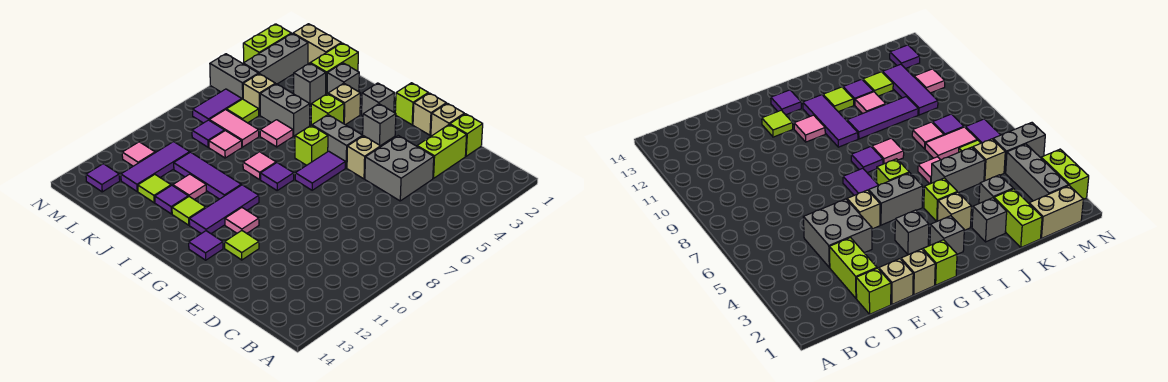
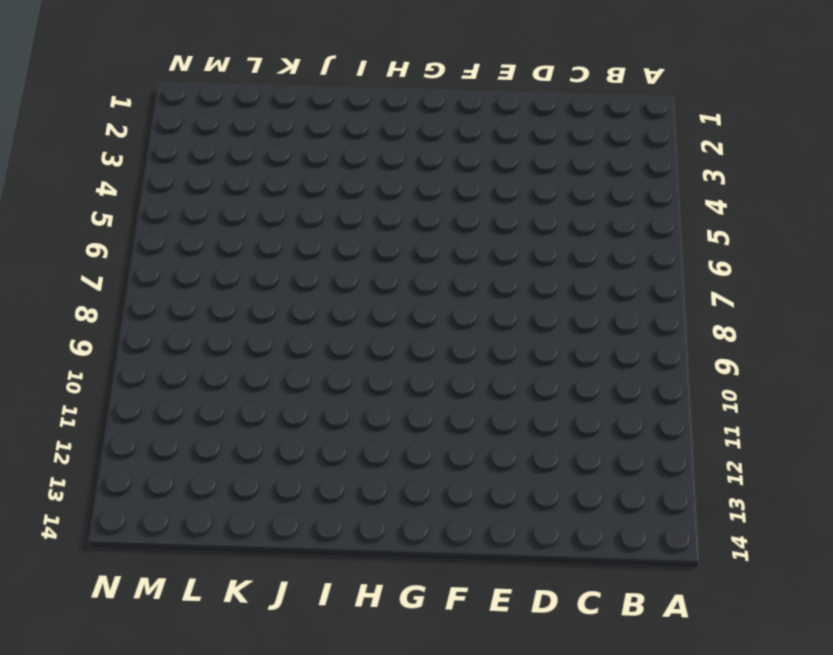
none -> lime 1x1 brick [450,114,483,156]
none -> lime 1x2 brick [417,125,467,178]
none -> grey 2x2 brick [365,136,434,201]
none -> tan 1x1 brick [431,103,464,136]

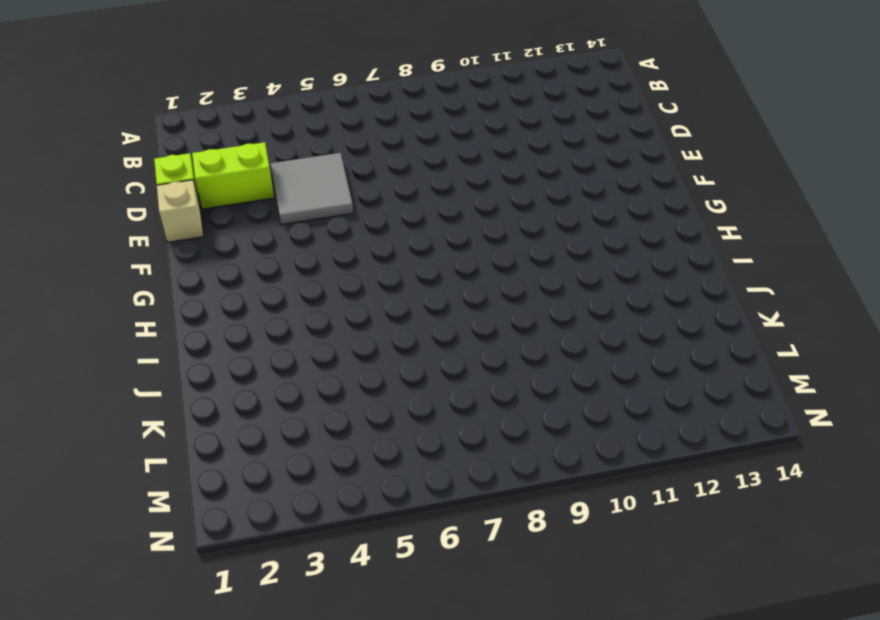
grey 2x2 tile [270,153,353,225] -> grey 2x2 brick [365,136,434,201]
none -> tan 1x1 brick [413,93,446,135]
none -> tan 1x1 brick [347,136,381,179]
none -> lime 1x1 tile [225,231,259,260]
none -> lime 1x1 brick [395,83,428,125]

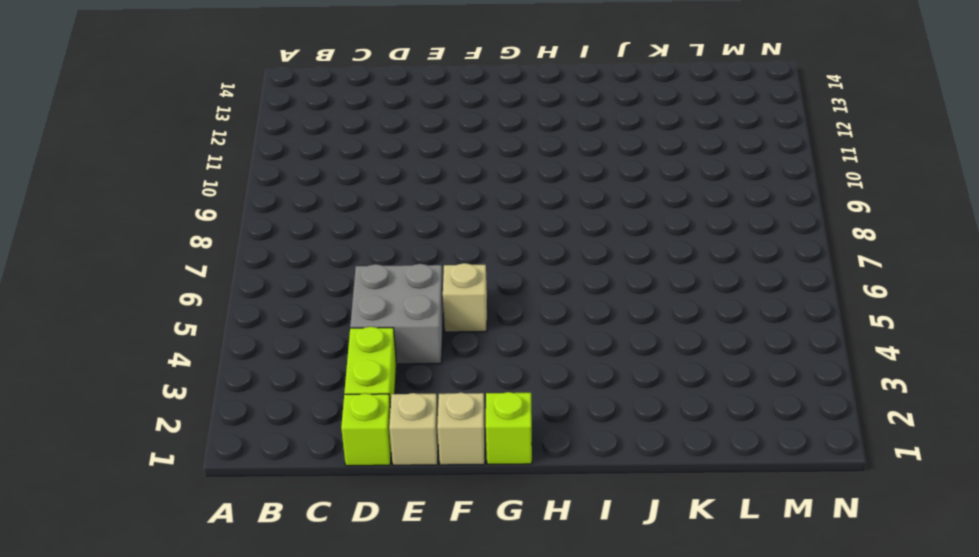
none -> lime 1x1 tile [225,231,259,260]
none -> grey 1x1 brick [363,104,396,146]
none -> grey 1x2 brick [312,115,363,168]
none -> purple 1x2 tile [295,151,345,190]

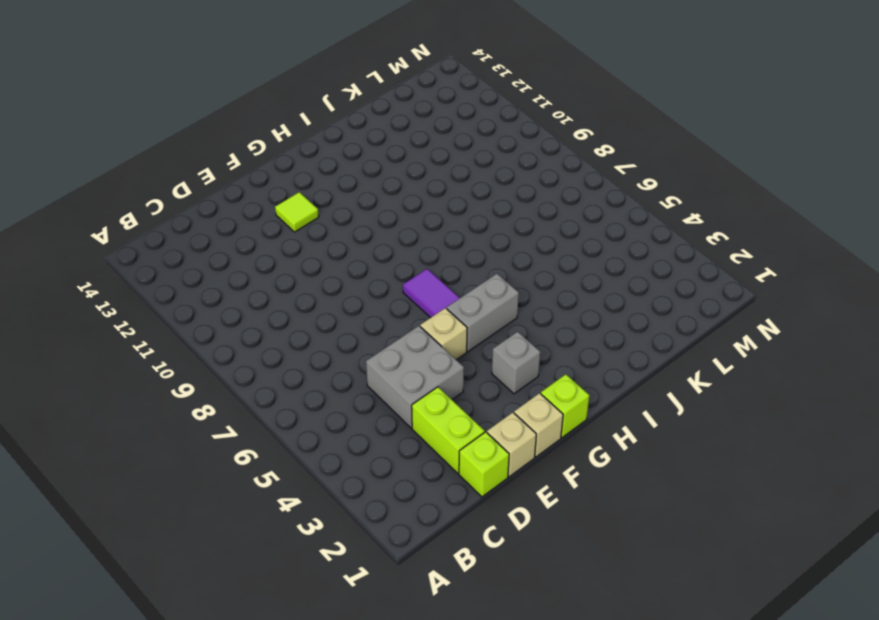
none -> pink 1x1 tile [225,208,259,233]
none -> purple 1x1 tile [189,231,223,260]
none -> grey 1x1 brick [362,83,394,116]
none -> lime 1x1 brick [295,125,328,165]

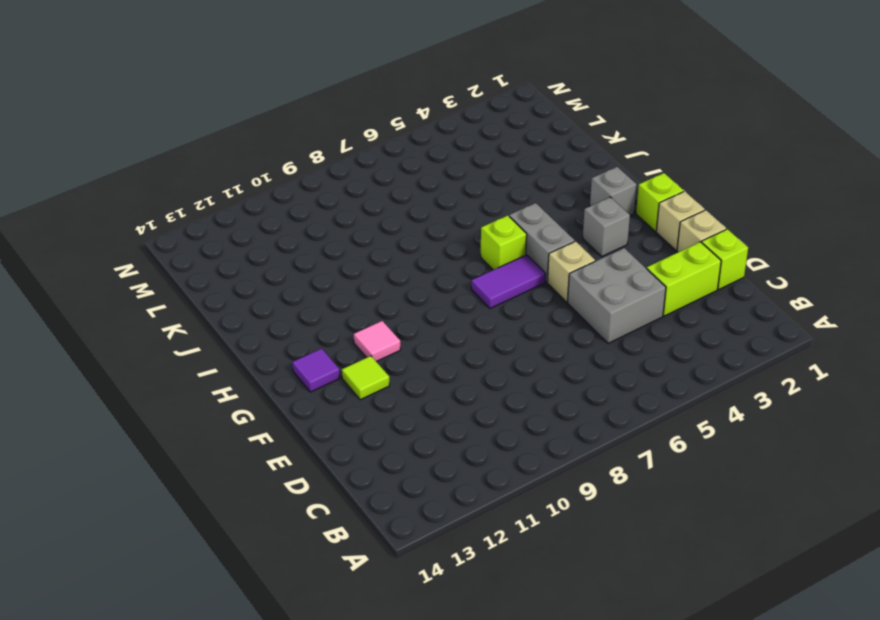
none -> purple 1x1 tile [260,163,294,190]
none -> purple 1x3 tile [189,185,259,234]
none -> tan 1x1 brick [328,83,360,125]
none -> lime 1x1 brick [311,94,344,125]

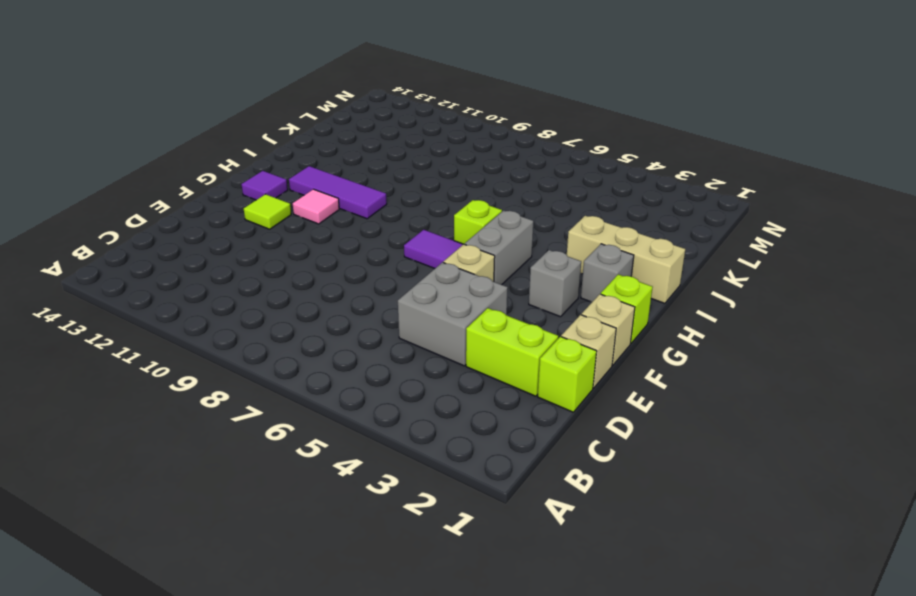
tan 1x3 brick [567,216,685,303] -> tan 1x1 brick [328,83,360,125]
none -> purple 1x1 tile [260,163,294,190]
none -> lime 1x1 brick [311,94,344,125]
none -> pink 1x1 tile [243,152,276,180]
none -> purple 1x3 tile [174,152,241,199]

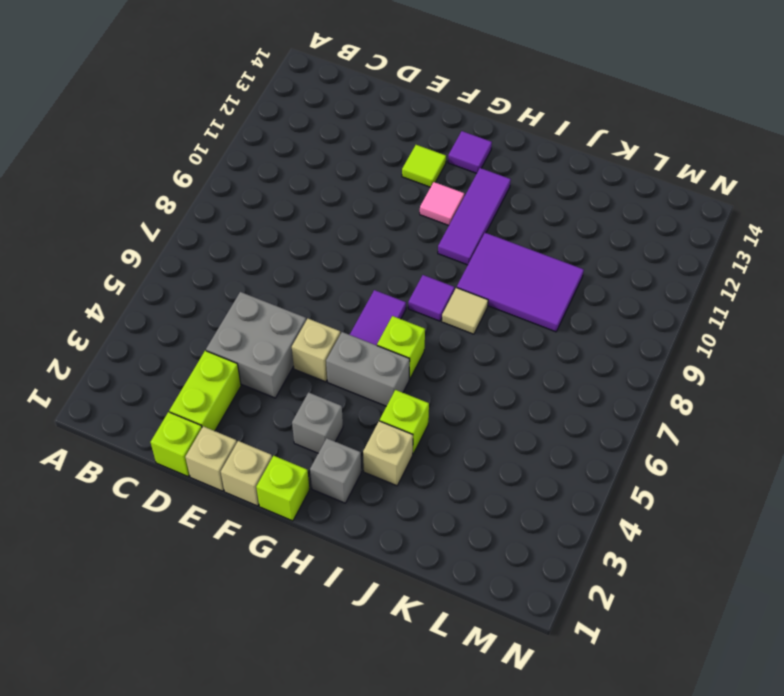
tan 1x1 tile [442,288,488,334] -> pink 1x1 tile [243,152,276,180]
purple 2x3 tile [457,233,584,332] -> purple 1x3 tile [174,152,241,199]
none -> lime 1x1 tile [172,197,206,225]
none -> grey 1x1 brick [327,63,359,94]
none -> grey 1x2 brick [260,84,310,136]
none -> pink 1x1 tile [260,120,293,147]

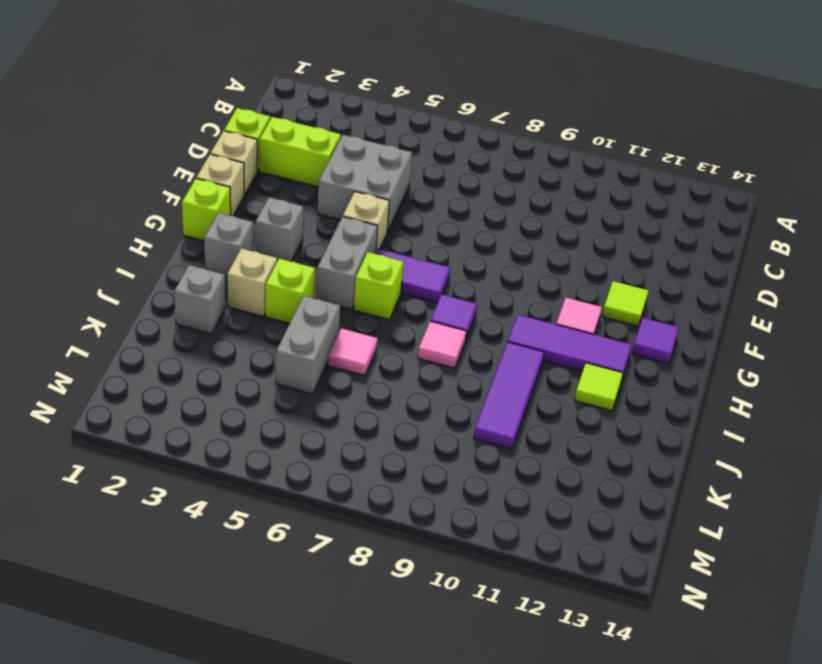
none -> pink 1x1 tile [173,174,206,200]
none -> purple 1x1 tile [155,186,188,214]
none -> lime 1x2 brick [310,43,358,94]
none -> grey 1x1 brick [294,63,326,104]

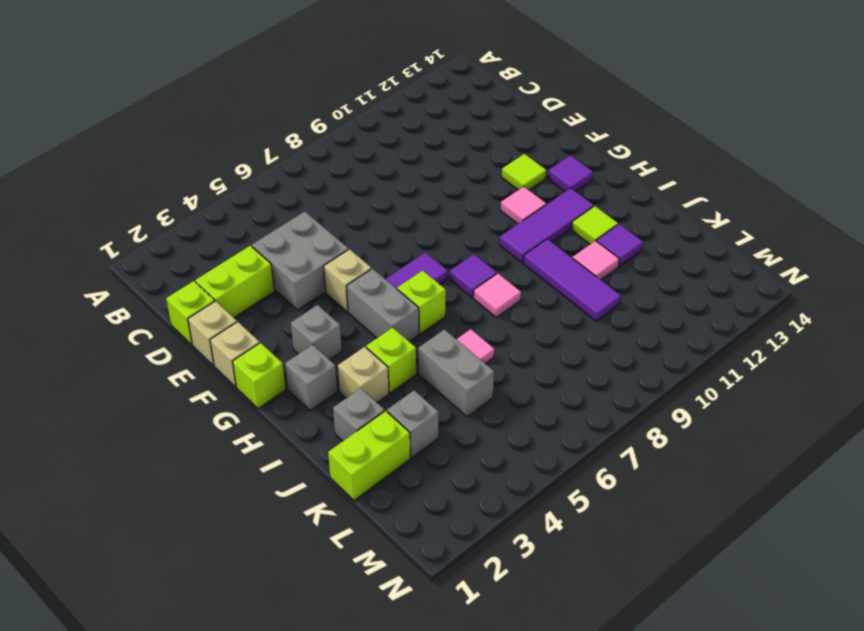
none -> pink 1x2 tile [209,110,259,147]
none -> pink 1x1 tile [209,131,242,158]
none -> lime 1x1 tile [138,175,171,203]
none -> tan 1x2 brick [293,24,341,64]

